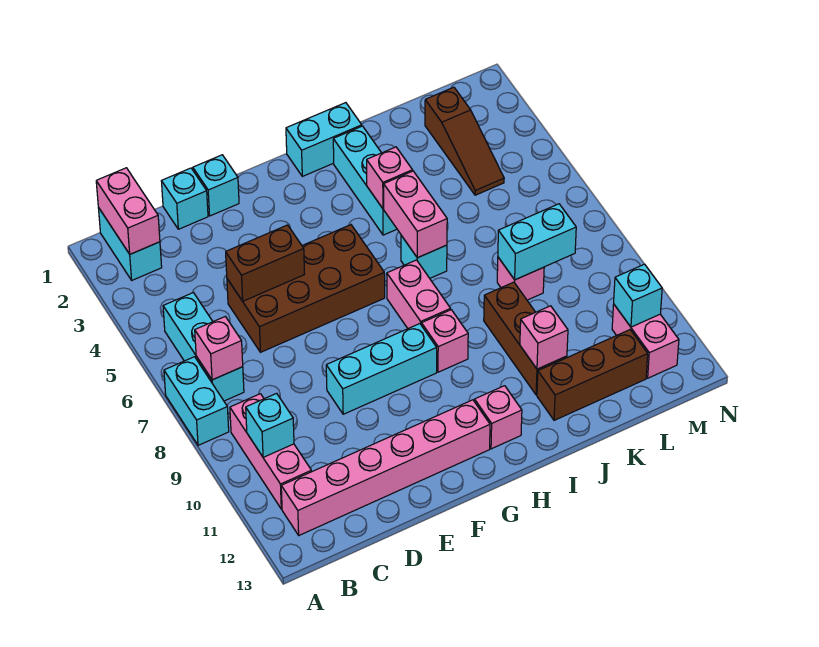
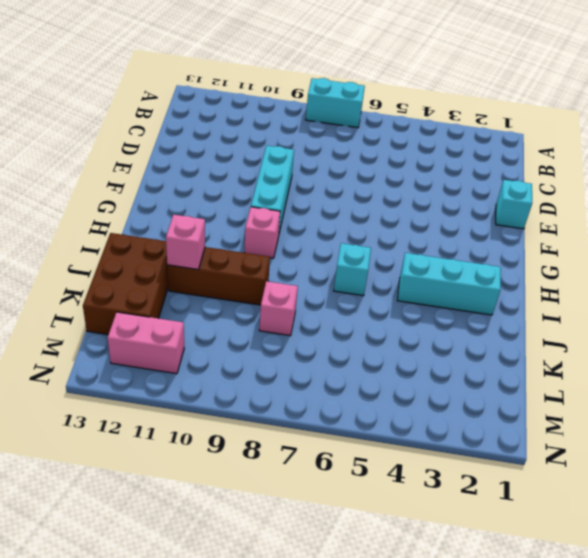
brown 2x3 brick [83,233,168,335] -> brown 1x3 brick [537,330,648,420]
none -> cyan 1x2 brick [98,207,162,280]
none -> cyan 1x3 brick [163,293,244,401]
none -> pink 1x3 brick [230,394,311,509]

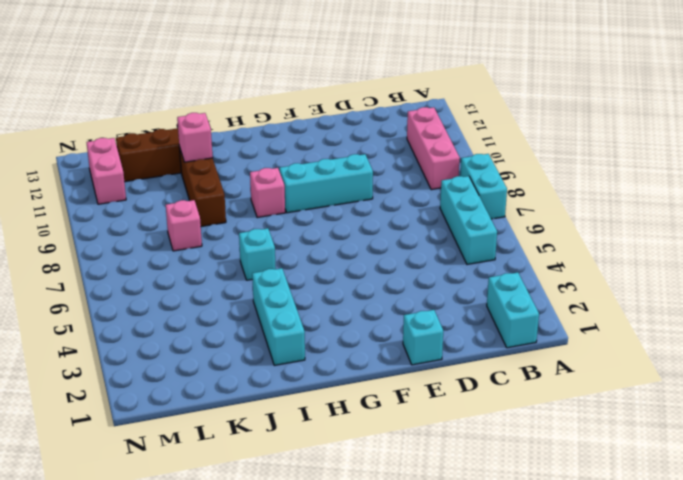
none -> pink 1x6 brick [281,400,490,535]
none -> cyan 1x1 brick [161,168,208,229]
none -> brown 2x4 brick [227,225,385,352]

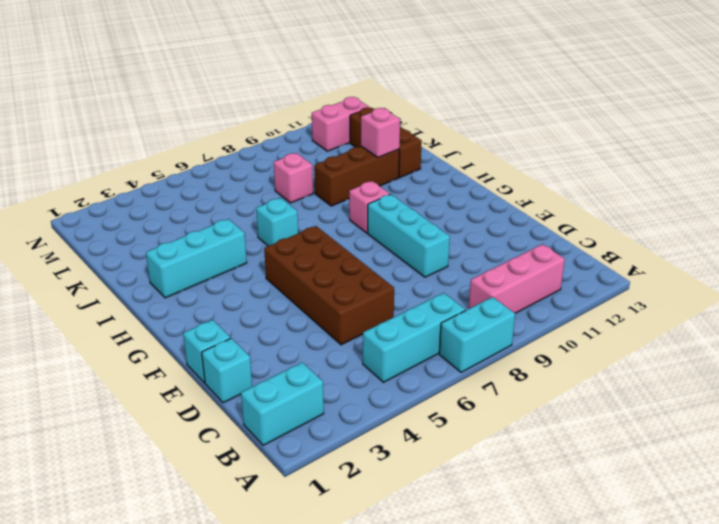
none -> pink 1x6 brick [281,400,490,535]
none -> cyan 1x2 brick [286,103,362,176]
none -> pink 1x2 brick [387,260,451,328]

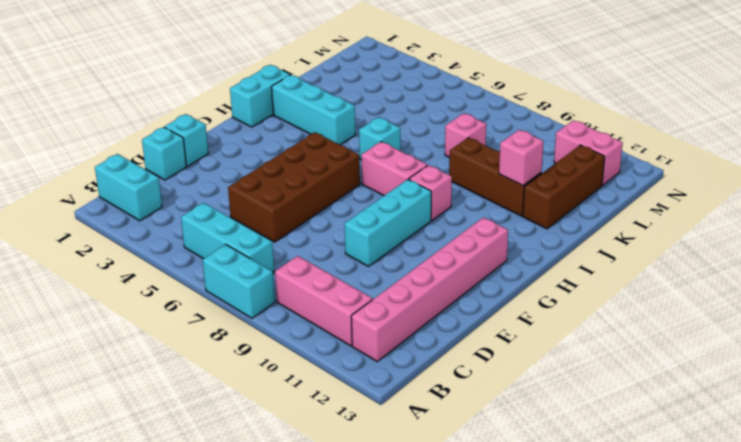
none -> pink 1x1 brick [475,386,522,449]
none -> brown 1x3 slope [425,87,504,195]
none -> pink 1x2 brick [96,168,160,254]

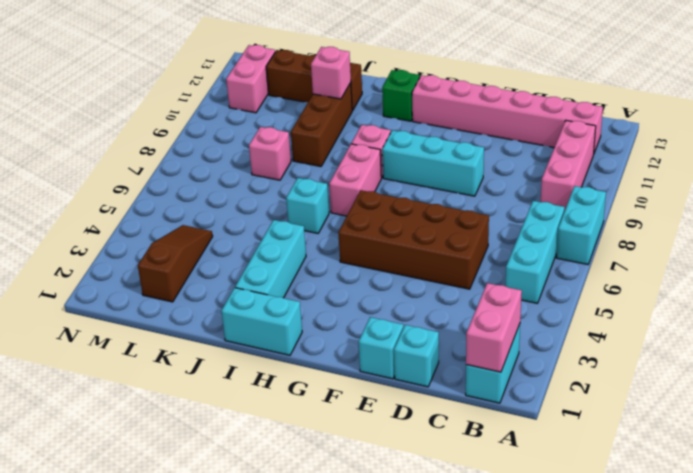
green 1x1 brick [382,70,420,121] -> pink 1x1 brick [475,386,522,449]
none -> pink 1x1 brick [195,317,243,380]
none -> cyan 1x1 brick [246,393,294,457]
none -> brown 1x2 brick [226,225,305,301]

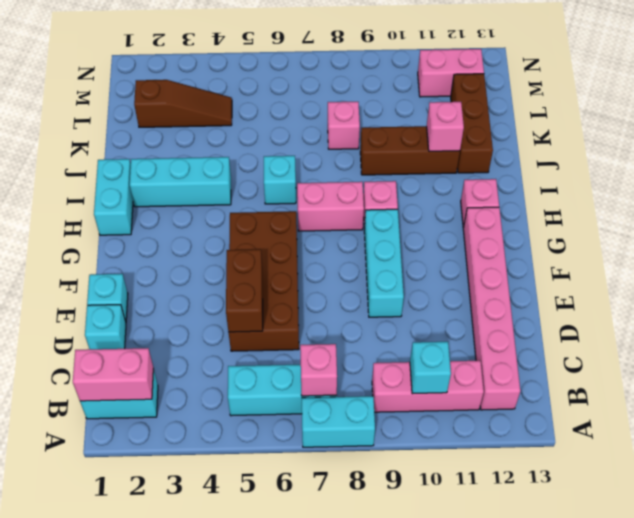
none -> pink 1x1 brick [367,147,413,209]
none -> pink 1x2 brick [384,171,447,258]
none -> cyan 1x2 brick [498,204,576,280]

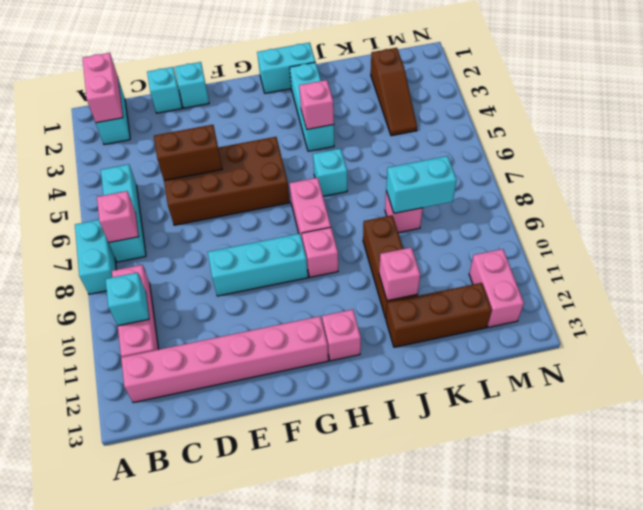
none -> pink 1x2 brick [384,171,447,258]
none -> cyan 1x1 brick [614,264,662,327]

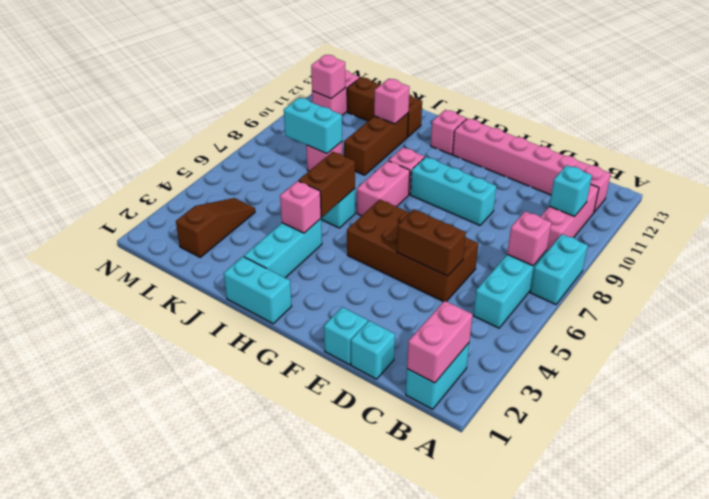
brown 1x2 brick [299,152,355,217] -> pink 1x2 brick [384,171,447,258]
pink 1x1 brick [311,55,345,99] -> cyan 1x1 brick [614,264,662,327]

